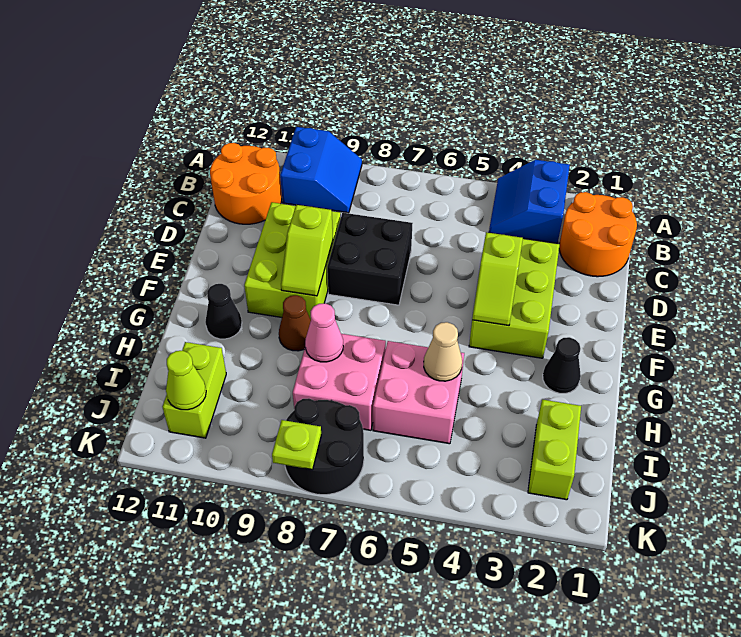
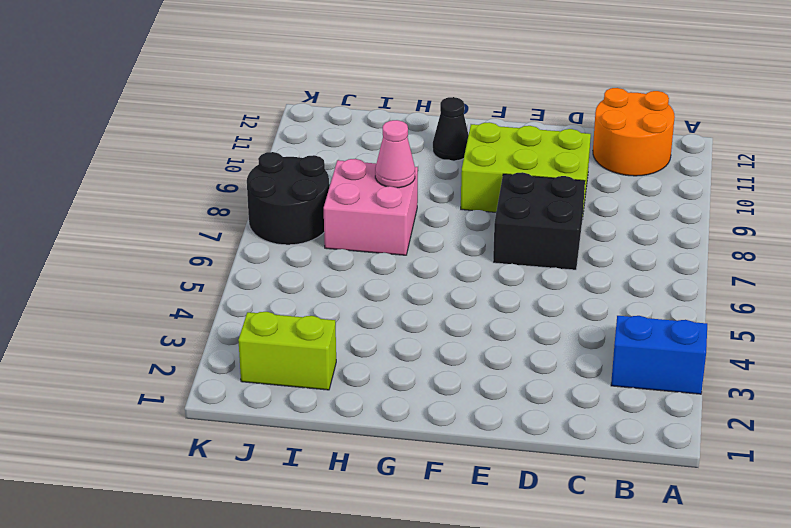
none -> blue 2x2 slope [280,127,362,213]
none -> orange 2x2 round brick [559,192,637,277]
none -> lime 2x3 brick [469,239,560,358]

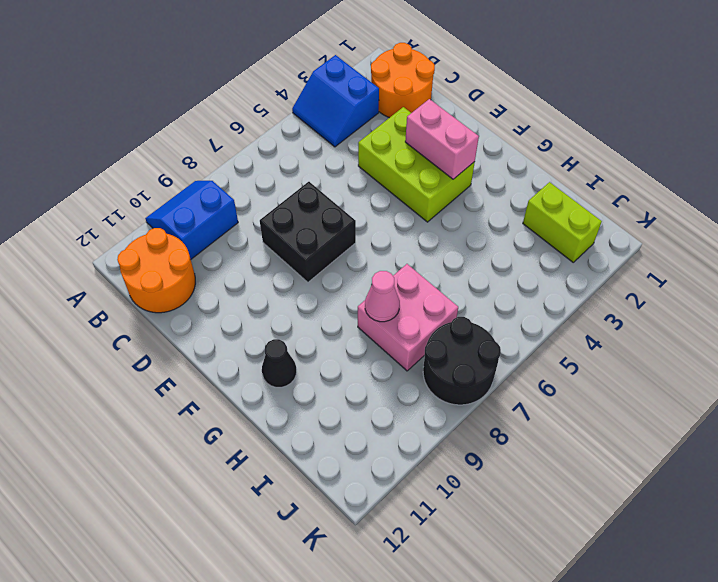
blue 2x2 slope [145,181,238,259] -> blue 2x2 slope turned to [280,127,362,213]
pink 1x2 brick [405,99,479,179] -> none
none -> lime 2x3 brick [244,202,341,319]
none -> black 1x1 cone [543,337,581,393]
none -> brown 1x1 cone [279,295,311,351]

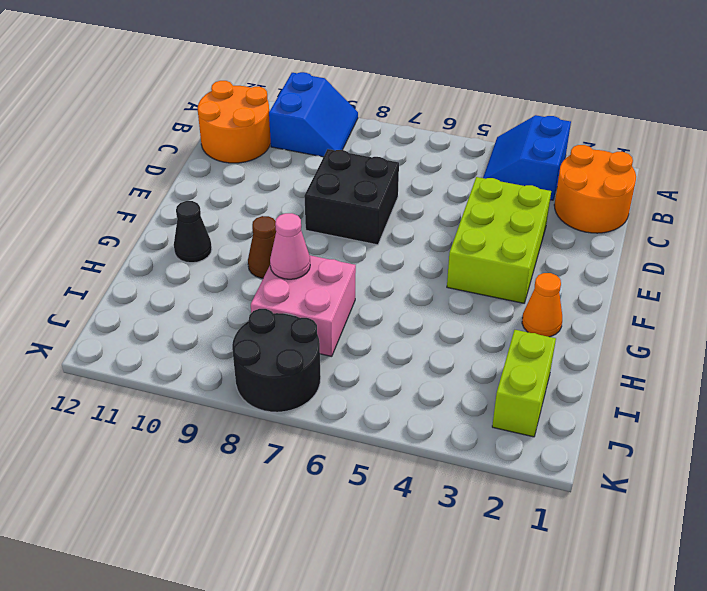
orange 1x1 cone [522,273,562,337] -> black 1x1 cone [543,337,581,393]
none -> lime 2x3 brick [244,202,341,319]
none -> pink 2x2 brick [373,341,464,444]
none -> lime 1x2 brick [162,342,226,438]

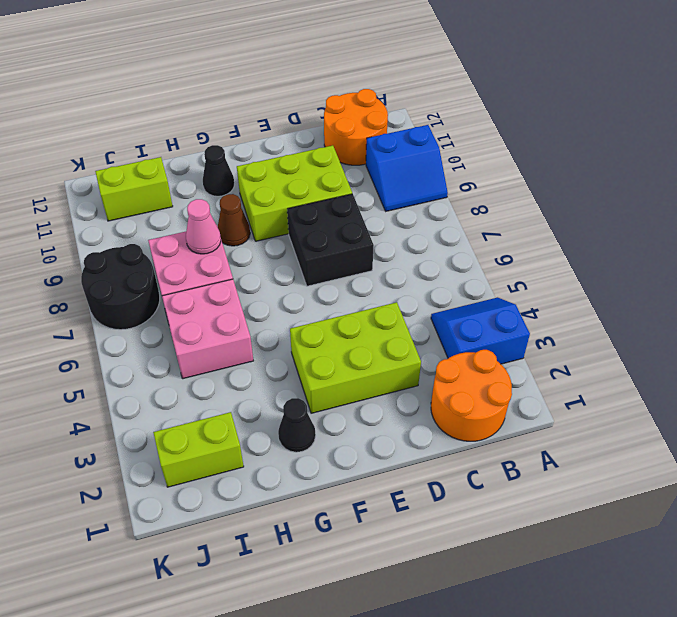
none -> lime 1x2 slope [472,232,523,326]
none -> lime 1x2 slope [281,205,333,296]
none -> tan 1x1 cone [424,322,462,381]

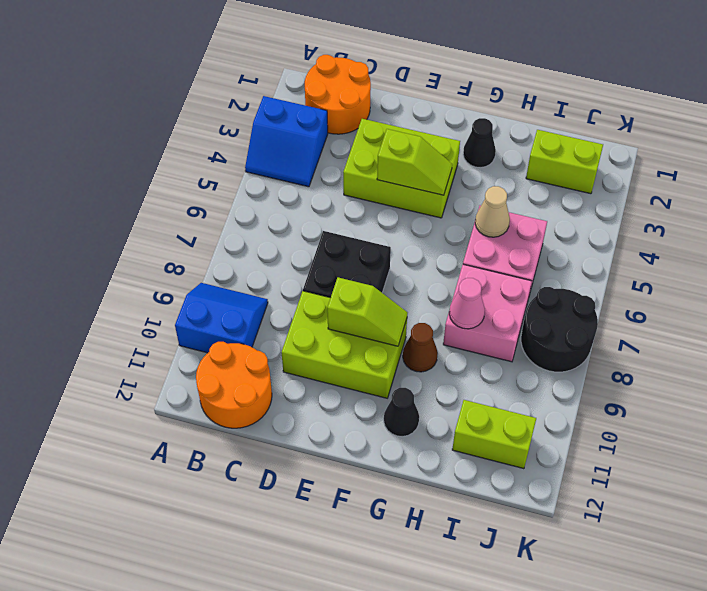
none -> lime 1x1 cone [166,351,206,410]
none -> lime 1x1 plate [272,420,321,470]

